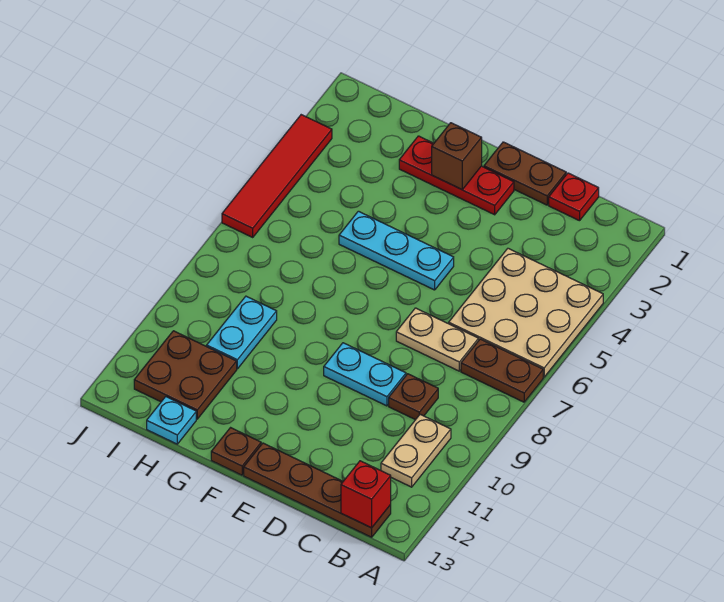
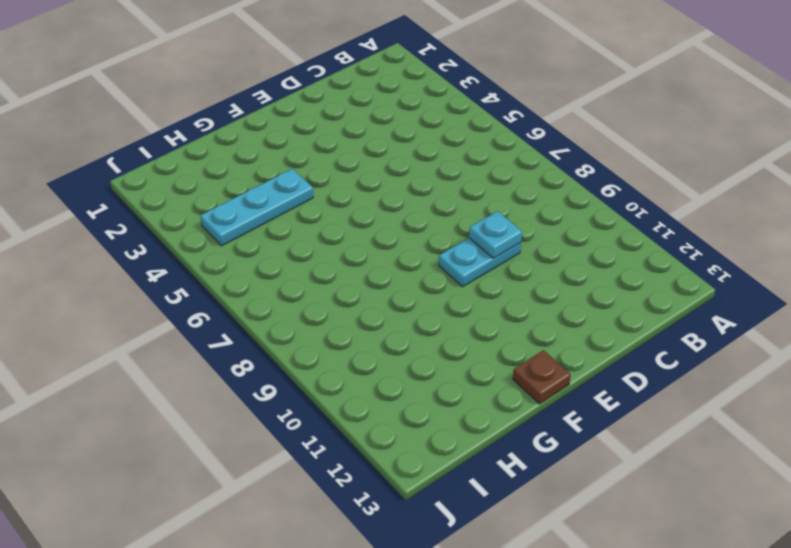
cyan 1x1 plate [469,211,522,258] -> cyan 1x1 plate moved to [147,397,196,444]
cyan 1x3 plate [200,169,313,246] -> cyan 1x3 plate moved to [339,211,454,290]
none -> tan 3x3 plate [449,248,603,377]
none -> brown 1x2 plate [461,339,543,402]
none -> tan 1x2 plate [381,414,451,487]

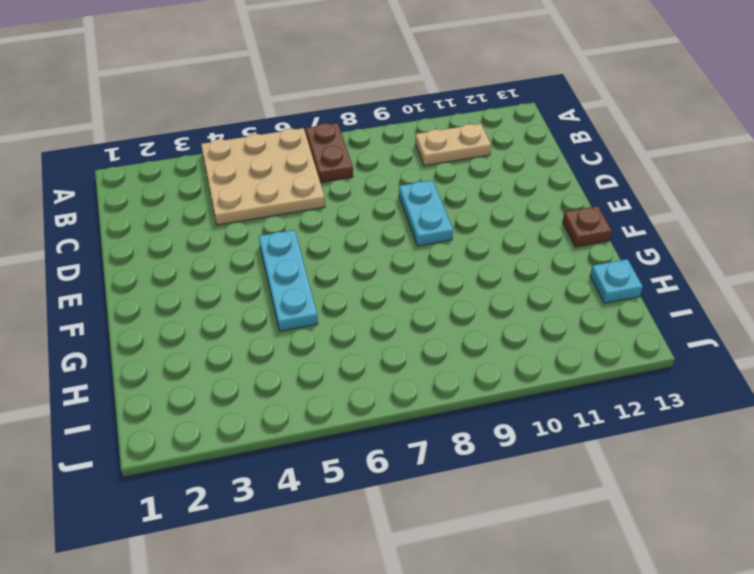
none -> brown 1x4 plate [244,443,391,537]
none -> red 1x1 plate [549,173,599,221]
none -> tan 1x2 plate [396,308,479,371]

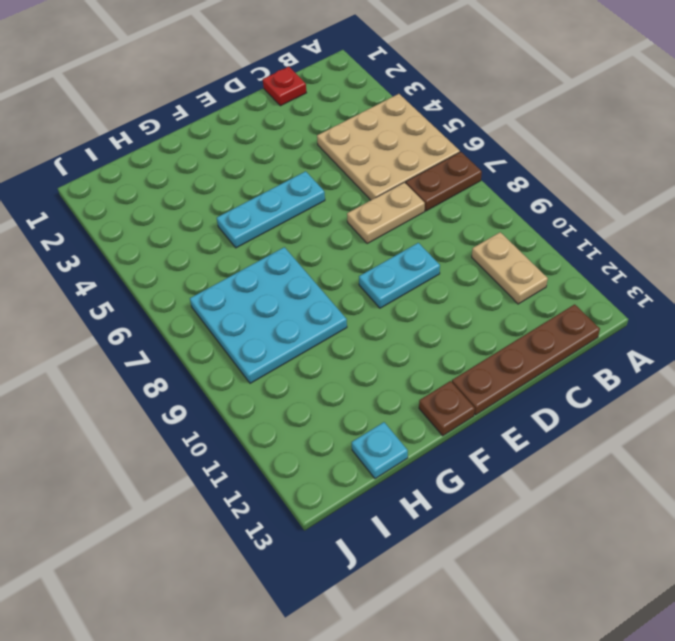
cyan 3x3 plate [190,247,347,383] -> cyan 1x2 plate [207,296,277,369]
none -> brown 1x1 plate [389,374,438,420]
none -> brown 1x2 plate [484,142,566,205]
none -> red 1x3 plate [399,136,514,215]

